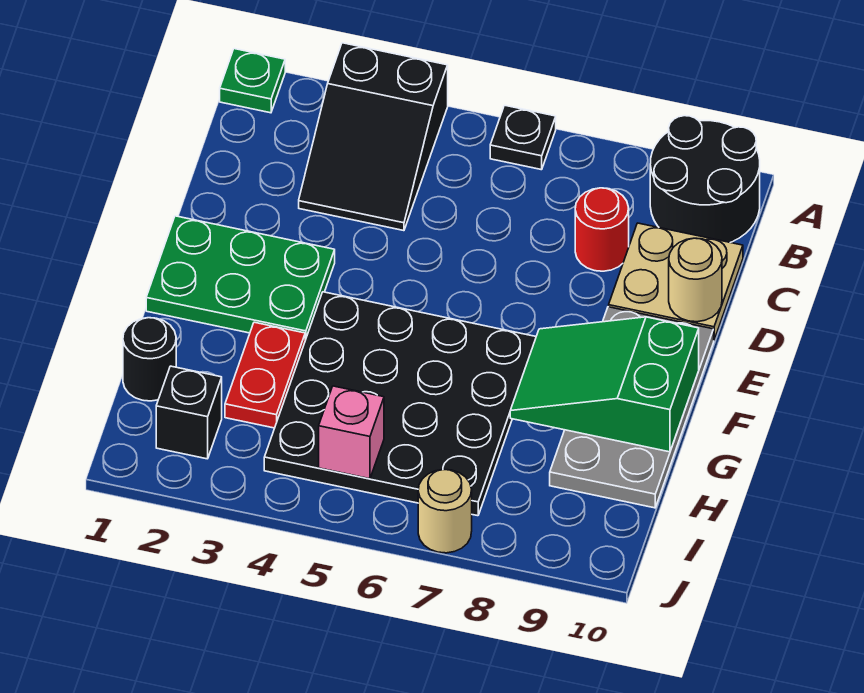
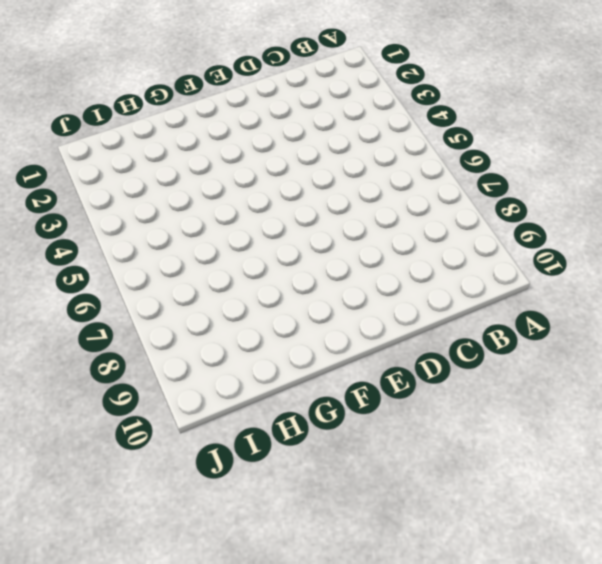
none -> green 1x1 plate [220,49,285,113]
none -> black 2x3 slope [299,43,448,231]
none -> black 1x1 plate [490,105,556,170]

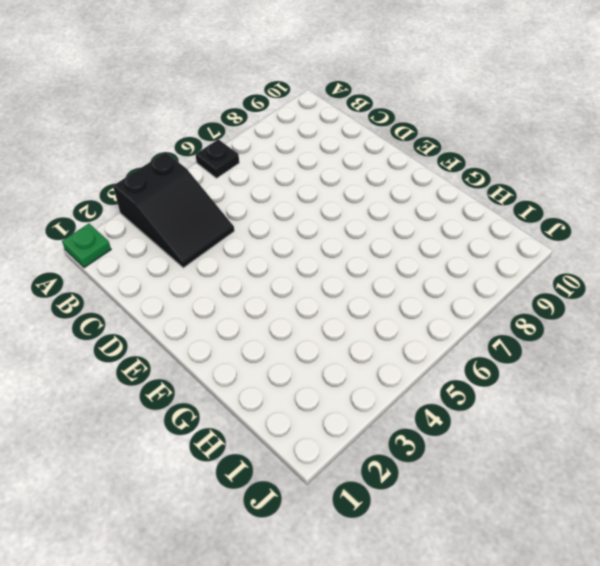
none -> black 2x2 round brick [650,116,760,243]
none -> red 1x1 round brick [575,188,629,271]
none -> tan 2x2 plate [609,223,743,340]

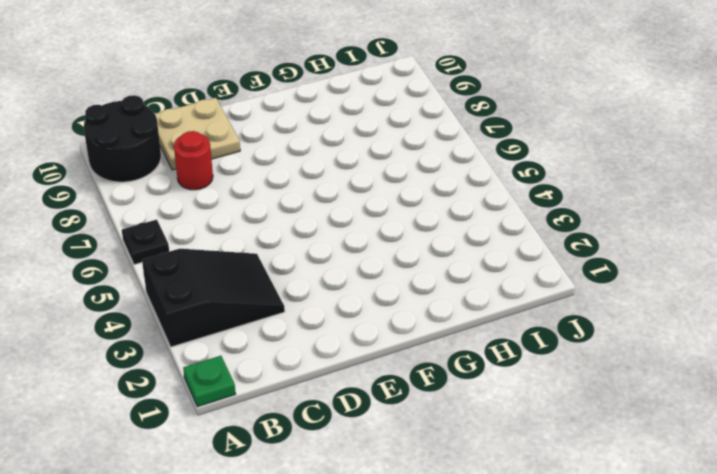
none -> green 2x3 plate [146,216,335,340]
none -> grey 2x4 plate [550,307,714,508]
none -> black 4x4 plate [264,292,536,516]

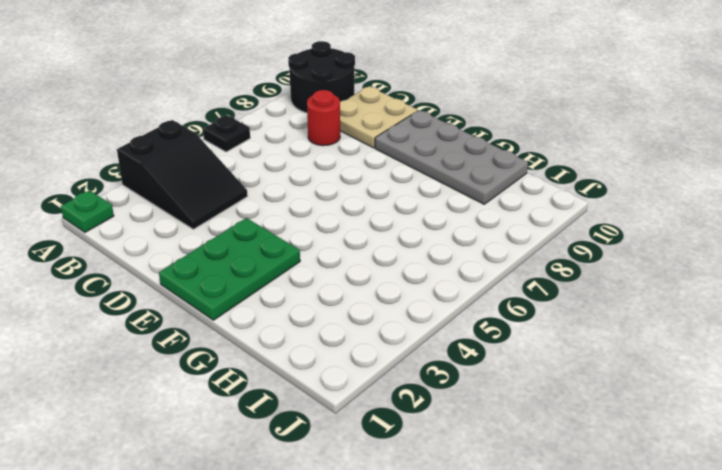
none -> black 4x4 plate [264,292,536,516]
none -> red 1x2 plate [225,322,305,428]
none -> black 1x1 round brick [123,318,176,401]

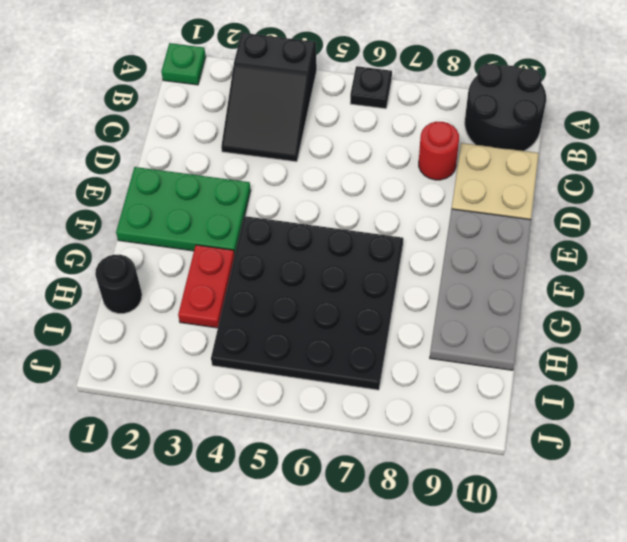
none -> black 1x1 brick [156,366,222,459]
none -> tan 1x1 round brick [418,470,472,553]
none -> tan 1x1 round brick [669,238,722,322]

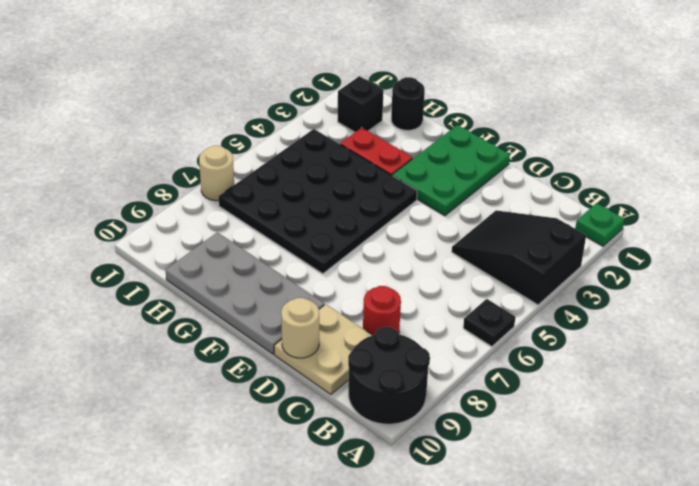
none -> green 2x3 slope [510,317,699,452]
none -> pink 1x1 brick [319,386,384,479]

